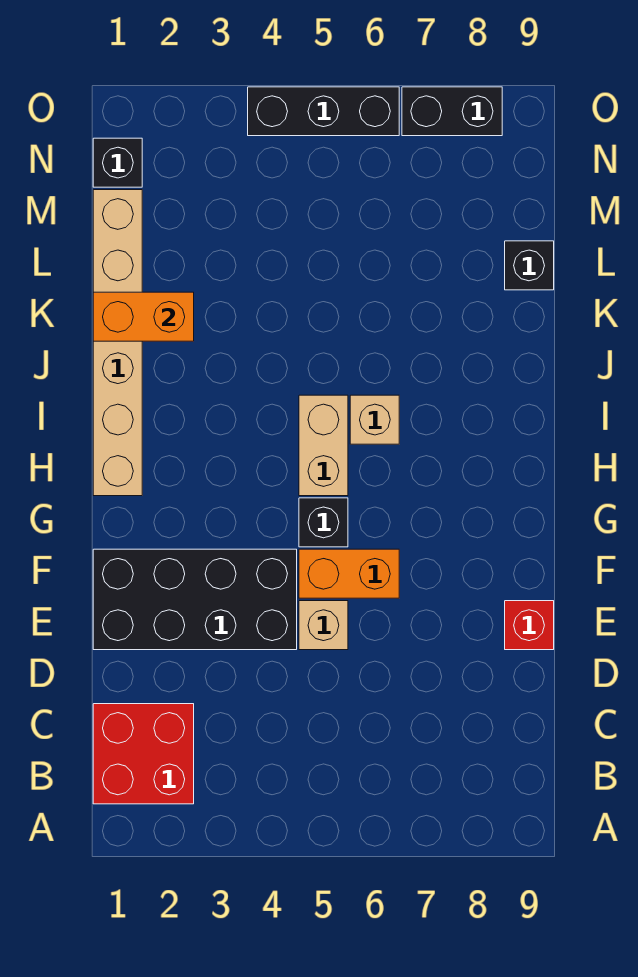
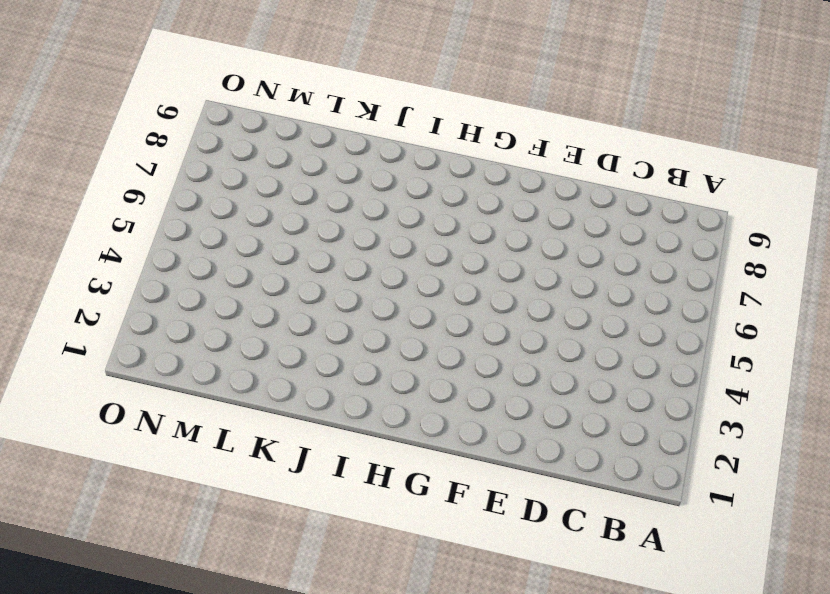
none -> red 2x2 brick [93,704,194,804]
none -> black 2x4 brick [93,549,297,650]
none -> tan 1x1 brick [299,601,348,650]

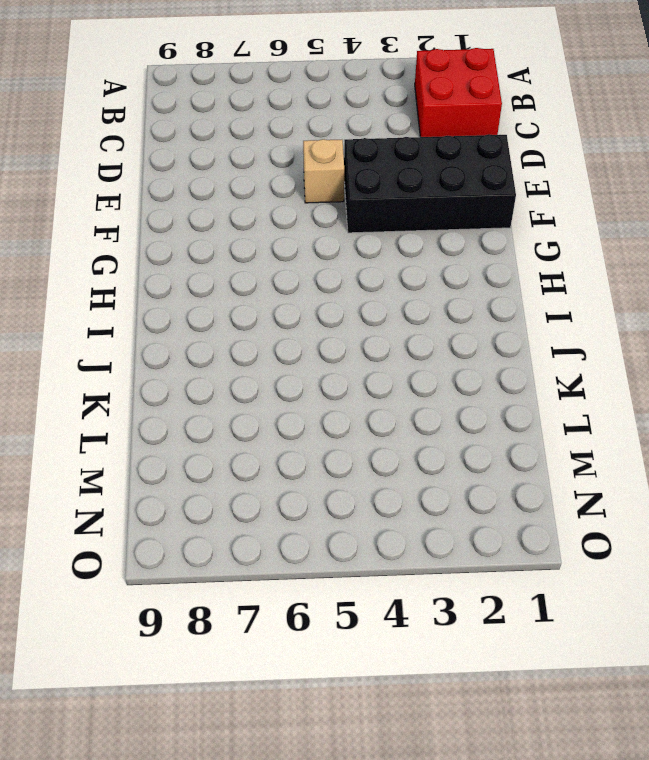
none -> red 1x1 brick [505,601,554,650]
none -> orange 1x2 brick [299,549,399,598]
none -> black 1x1 brick [299,498,348,547]

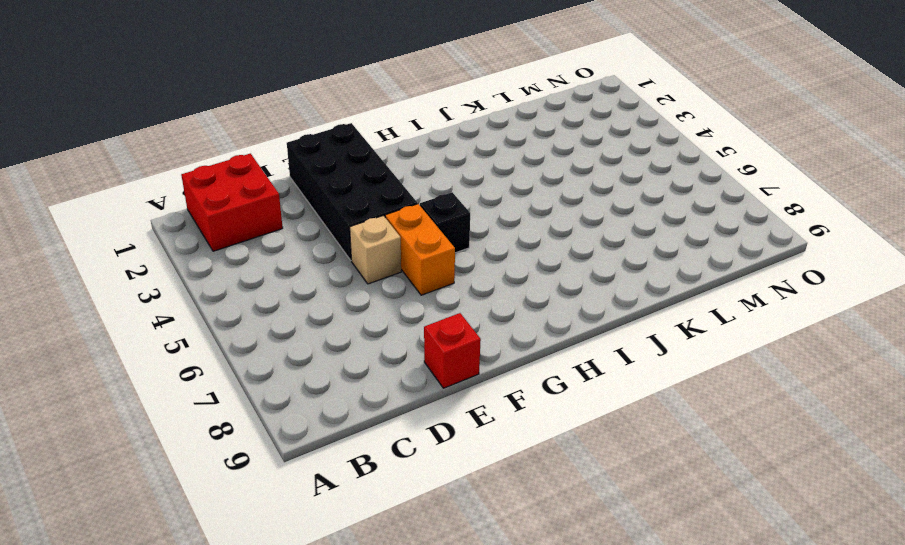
none -> tan 1x6 brick [93,190,142,496]
none -> tan 1x2 brick [299,395,348,496]
none -> tan 1x1 brick [350,395,399,444]

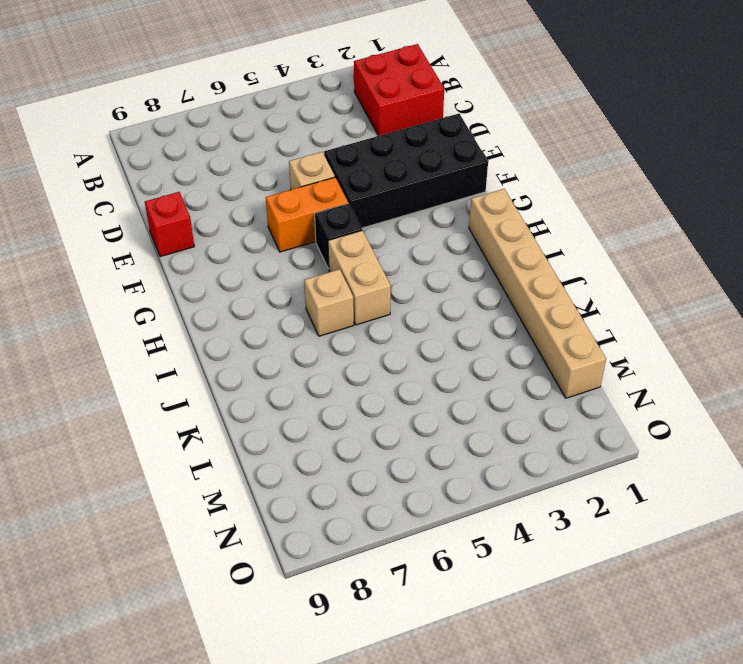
none -> black 1x1 brick [505,241,554,290]
none -> black 1x1 brick [93,138,142,187]
none -> black 1x3 brick [248,87,399,136]

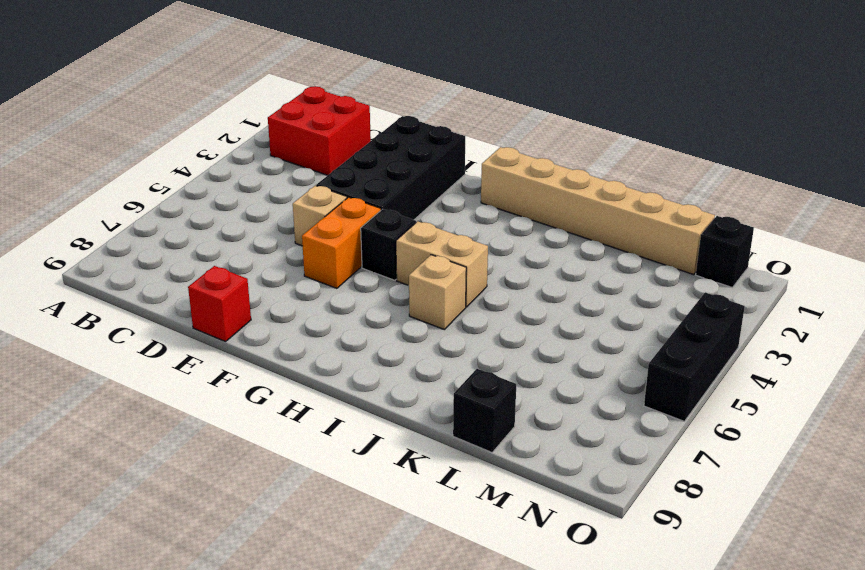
none -> black 1x2 brick [402,87,502,136]
none -> orange 1x2 brick [93,292,194,341]

